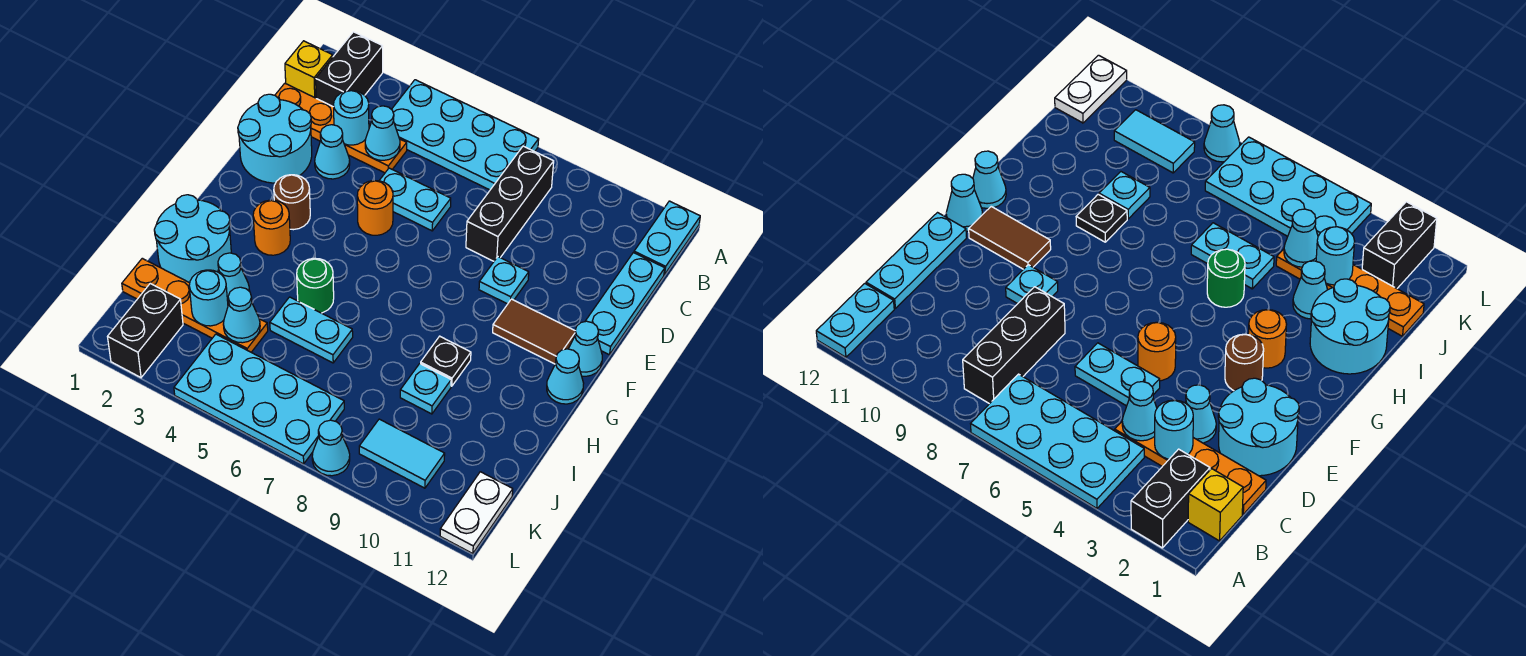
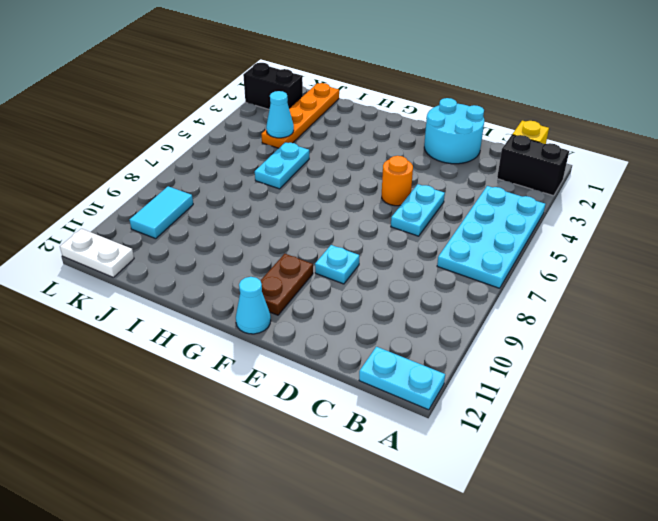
brown 1x2 plate [260,254,313,315] -> brown 1x2 tile [493,299,575,364]
none -> black 1x3 brick [466,146,554,261]
none -> orange 1x4 plate [275,83,407,173]
none -> cyan 1x3 plate [585,253,665,355]
none -> cyan 1x1 cone [315,125,350,179]

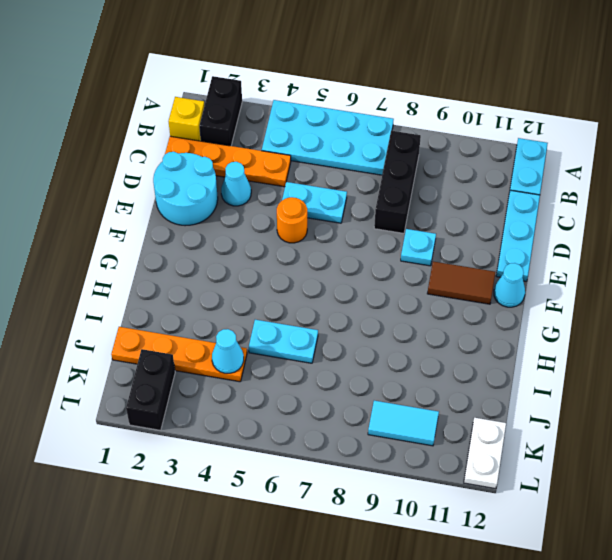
none -> brown 1x1 round brick [274,175,310,230]
none -> orange 1x1 round brick [253,200,290,255]
none -> cyan 1x1 cone [547,349,584,404]
none -> cyan 2x2 round brick [154,195,231,283]

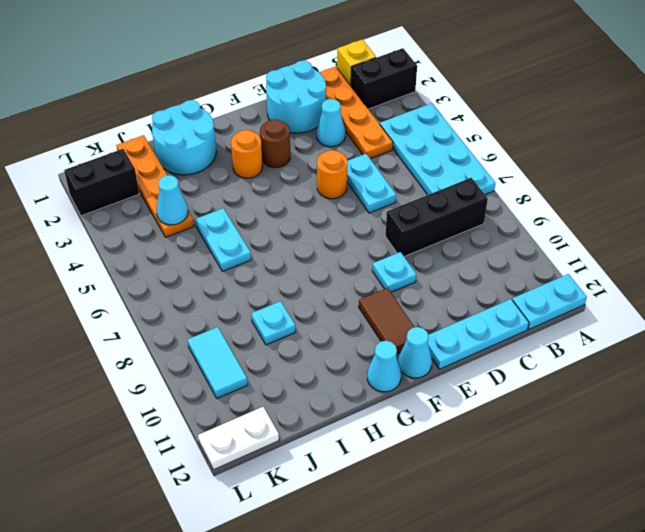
none -> green 1x1 round brick [297,258,334,313]
none -> black 1x1 plate [421,336,471,386]
none -> cyan 1x1 cone [218,253,250,303]
none -> cyan 2x4 plate [174,334,344,464]

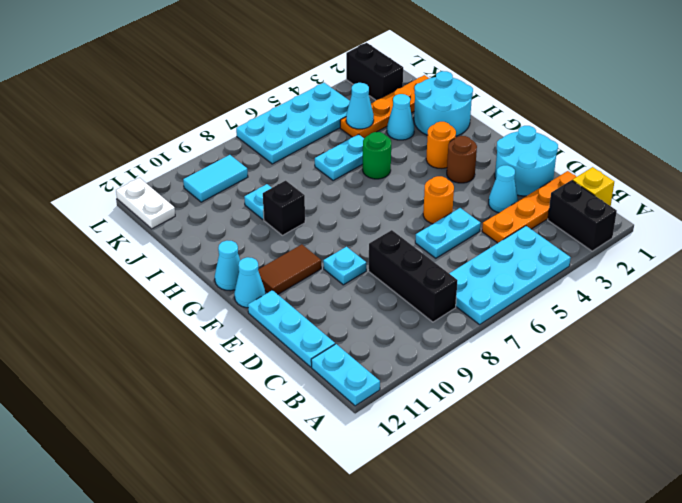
black 1x1 brick [263,181,305,235] -> black 1x1 plate [421,336,471,386]
none -> cyan 1x1 cone [312,420,350,476]
none -> cyan 1x1 round brick [334,91,369,145]
none -> cyan 1x1 cone [365,106,400,160]
none -> cyan 1x1 round brick [189,270,228,326]

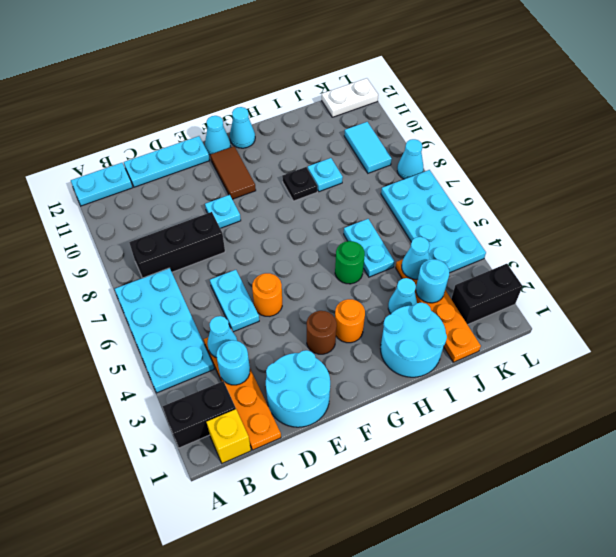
none -> cyan 1x1 cone [315,125,350,179]

